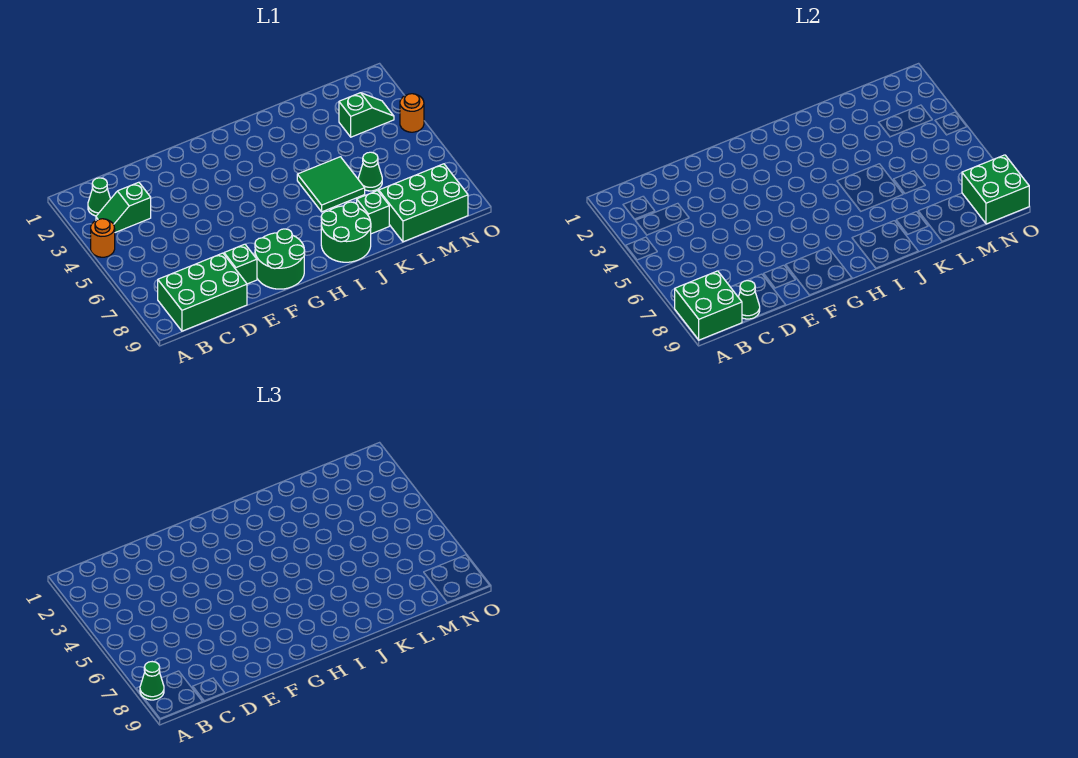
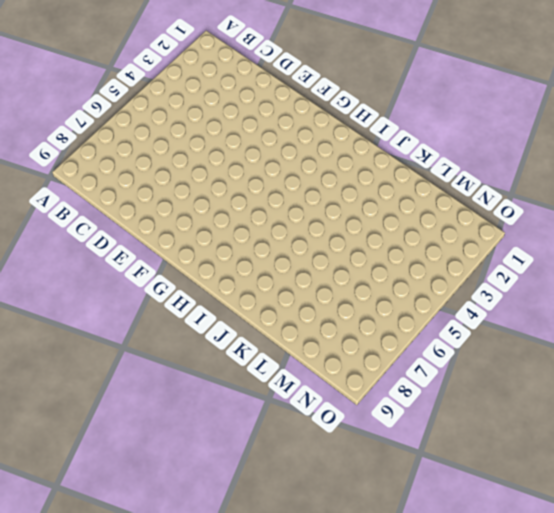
none -> orange 1x1 round brick [91,219,115,257]
none -> green 1x1 cone [88,178,110,216]
none -> green 1x2 slope [96,182,151,232]

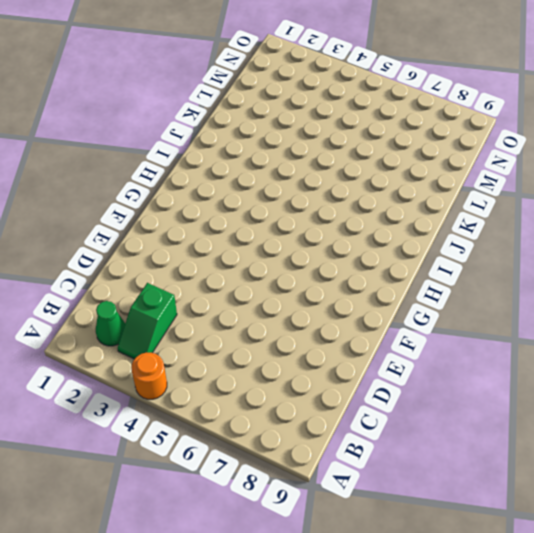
none -> green 2x3 brick [158,253,247,331]
none -> green 1x1 brick [224,244,257,284]
none -> green 2x2 round brick [255,229,305,289]

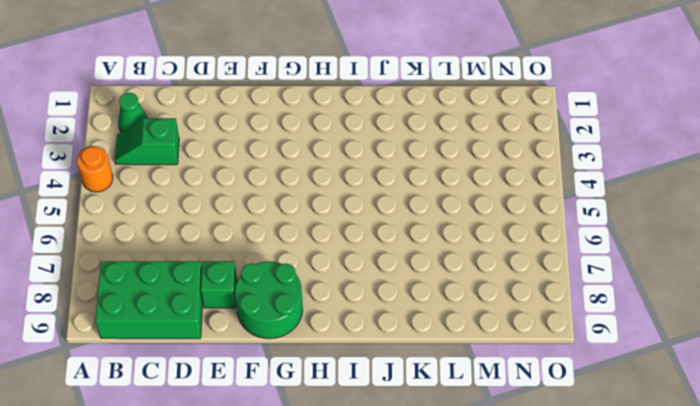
none -> green 2x2 round brick [321,202,371,262]
none -> green 2x2 tile [297,157,365,212]
none -> green 1x1 brick [357,191,389,234]

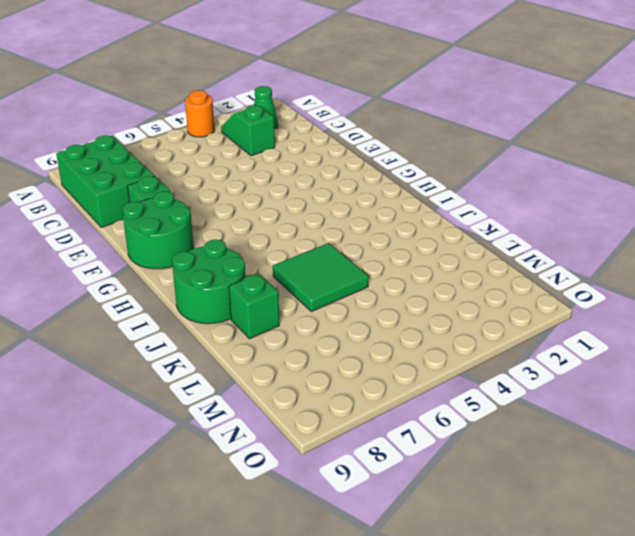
none -> green 1x1 cone [358,152,382,191]
none -> green 2x3 brick [379,164,468,242]
none -> green 1x2 slope [339,93,394,137]

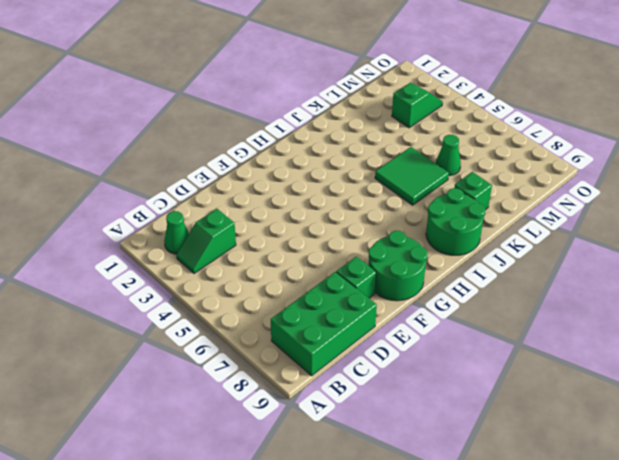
none -> orange 1x1 round brick [91,219,115,257]
none -> green 2x3 brick [379,164,468,242]
none -> orange 1x1 round brick [400,94,424,132]

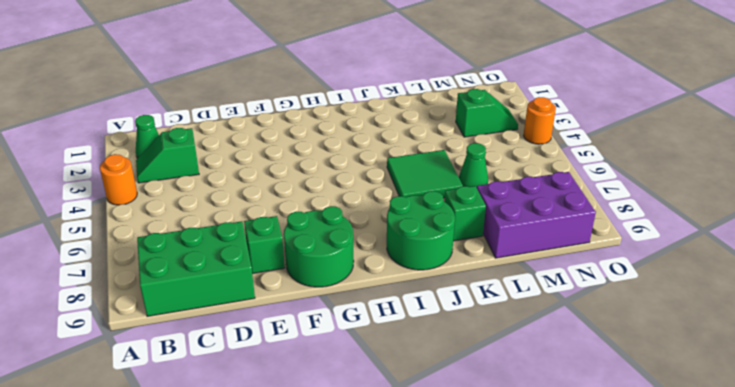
purple 2x3 brick [477,172,596,258] -> green 2x3 brick [379,164,468,242]
none -> green 2x2 brick [675,271,742,340]
none -> green 1x1 cone [738,281,760,319]
none -> green 2x2 brick [962,155,1029,224]

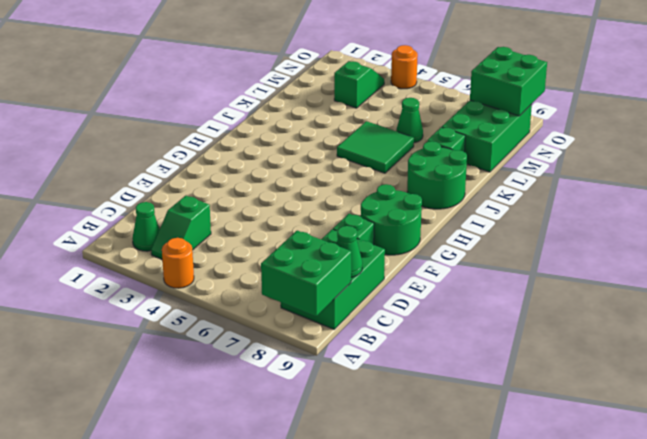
none -> green 1x1 cone [140,662,164,700]

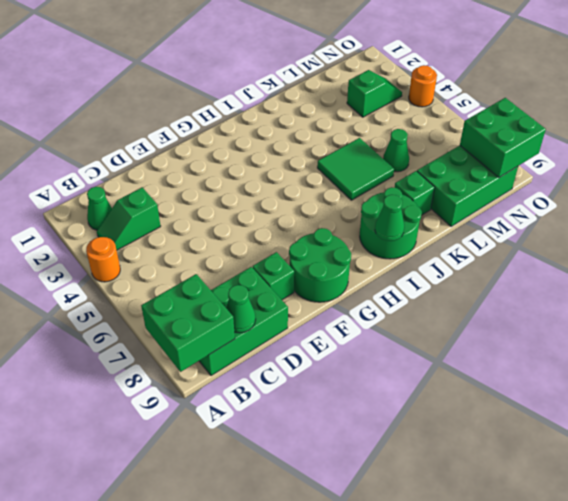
green 1x1 cone [375,195,404,241] -> green 1x1 cone moved to [140,662,164,700]

